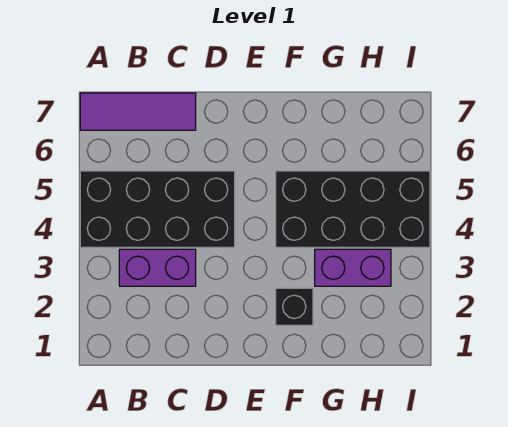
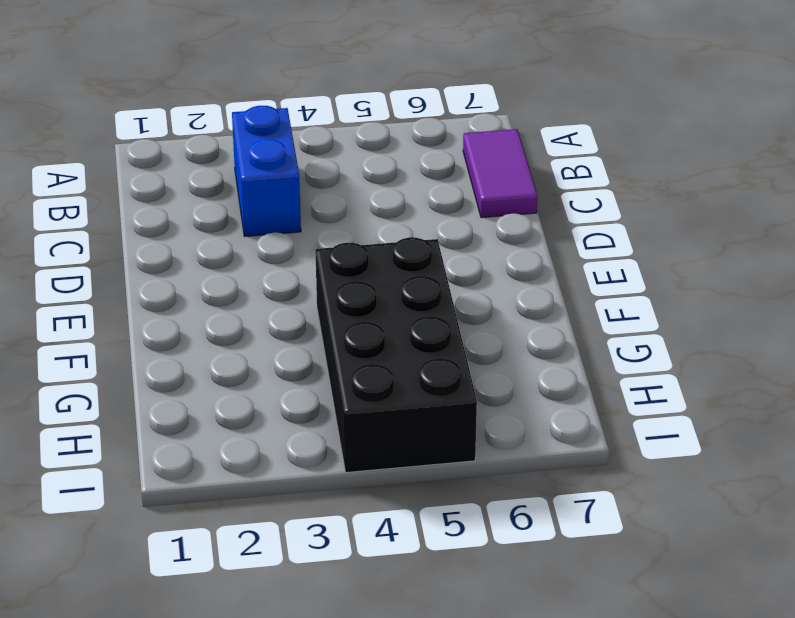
blue 1x2 brick [232,106,301,236] -> purple 1x2 brick [119,249,196,286]
purple 1x2 tile [463,129,537,218] -> purple 1x3 tile [80,93,196,130]
none -> black 2x4 brick [80,171,235,247]
none -> black 1x1 brick [276,288,313,325]

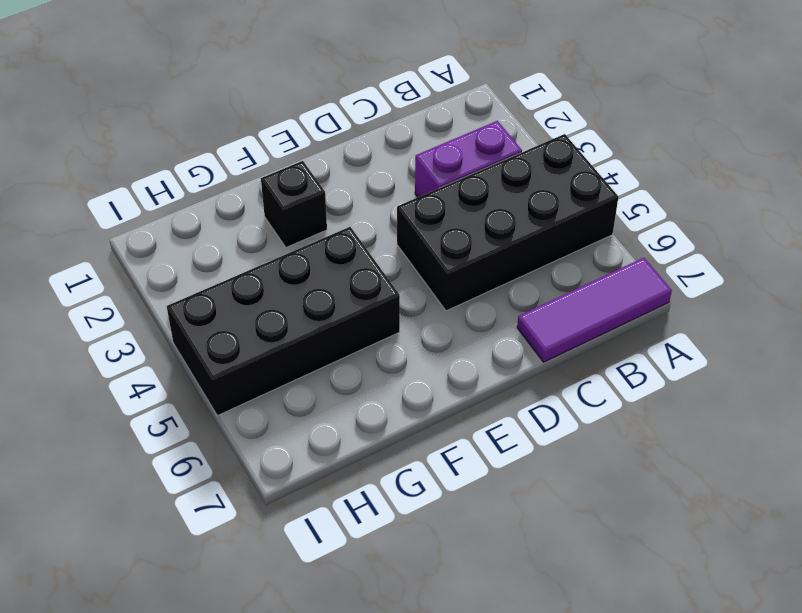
none -> purple 1x2 brick [315,249,391,286]

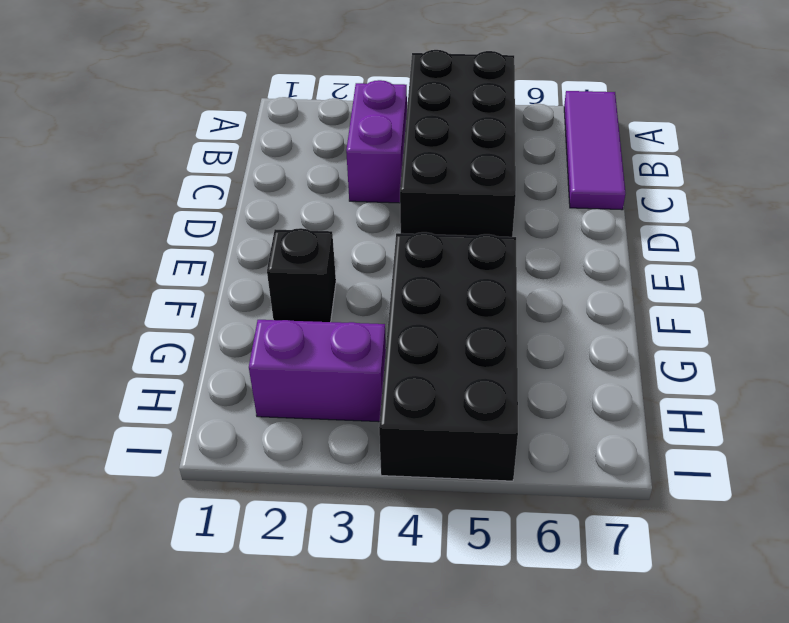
purple 1x2 brick [249,320,386,422] -> purple 1x2 brick turned to [315,249,391,286]

